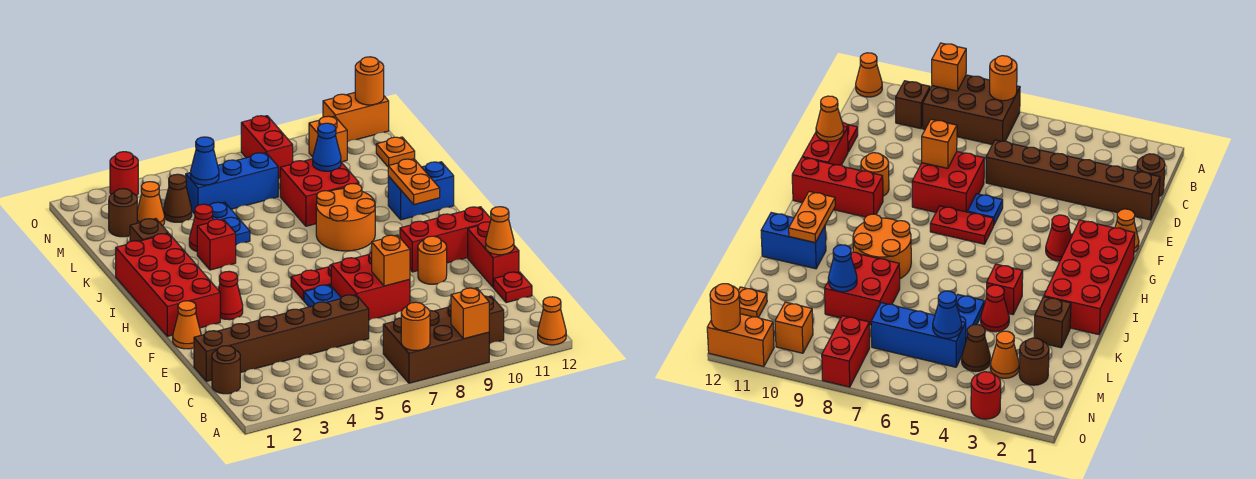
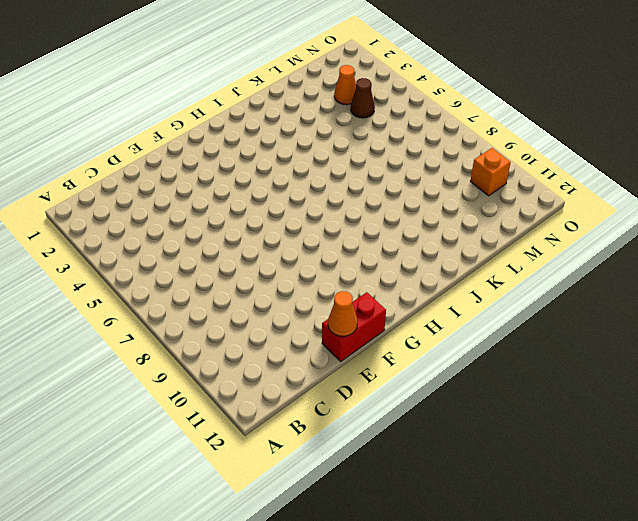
none -> brown 2x3 brick [383,305,489,383]
none -> orange 1x1 cone [538,297,566,345]
none -> brown 1x1 brick [485,296,504,344]
none -> brown 1x1 round brick [212,346,240,394]

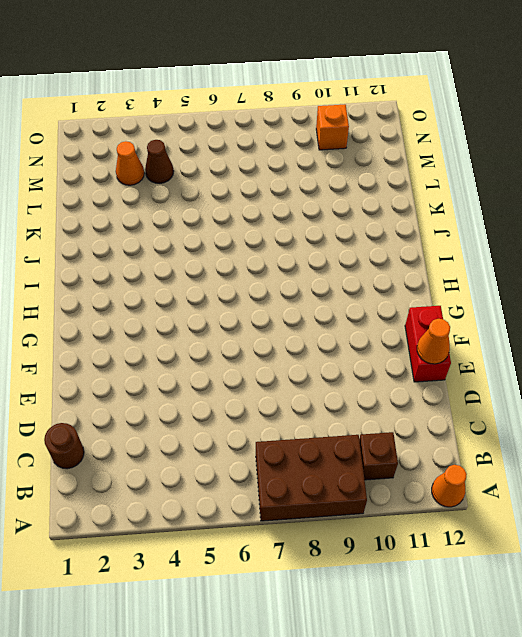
none -> brown 1x6 brick [194,295,369,381]
none -> red 1x1 plate [494,272,532,303]
none -> red 2x2 brick [331,252,410,320]
none -> orange 1x1 cone [173,301,201,349]

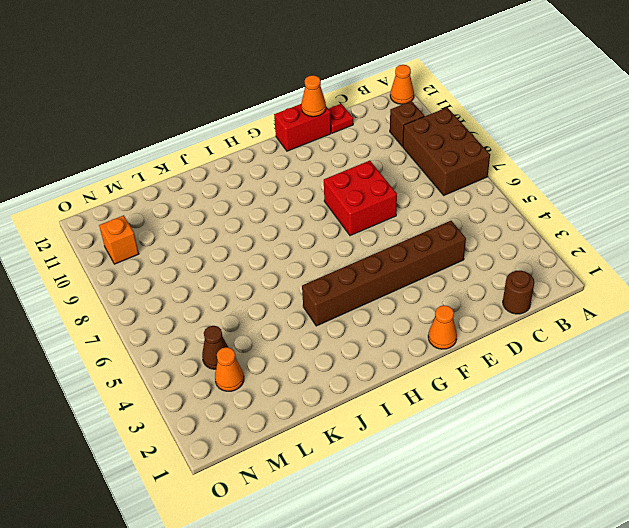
brown 1x6 brick [302,221,466,326] -> brown 1x6 brick turned to [194,295,369,381]
none -> blue 1x1 plate [304,285,341,307]
none -> orange 1x1 round brick [418,236,447,284]
none -> red 2x4 brick [116,233,220,336]
none -> red 1x1 cone [218,271,243,320]

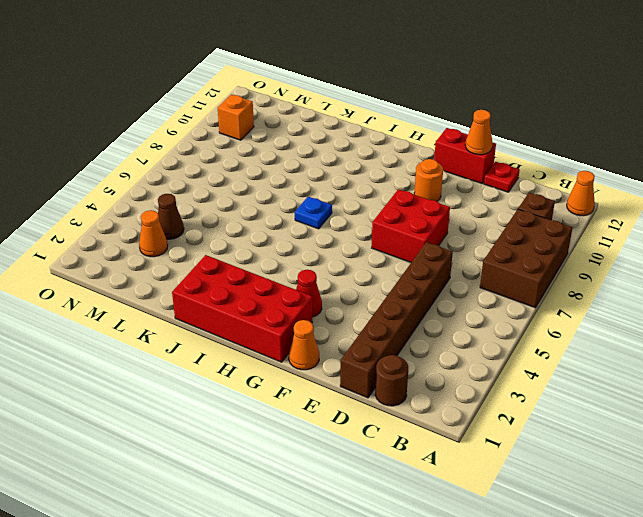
blue 1x1 plate [295,197,332,229] -> blue 1x1 plate moved to [304,285,341,307]
none -> red 1x2 plate [291,263,334,301]
none -> red 1x3 brick [400,207,491,272]
none -> orange 2x2 round brick [316,184,375,251]
none -> red 1x1 brick [197,219,236,270]

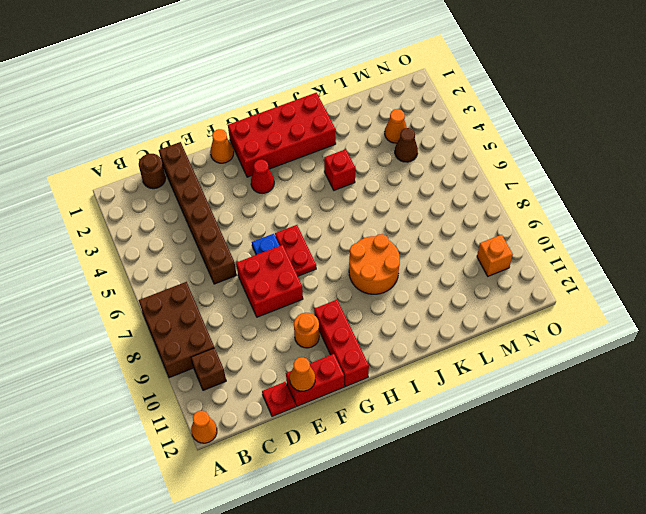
none -> blue 1x2 brick [388,162,454,220]
none -> brown 1x1 brick [130,219,168,241]
none -> red 1x1 cone [189,204,213,251]
none -> blue 1x2 plate [210,202,250,245]

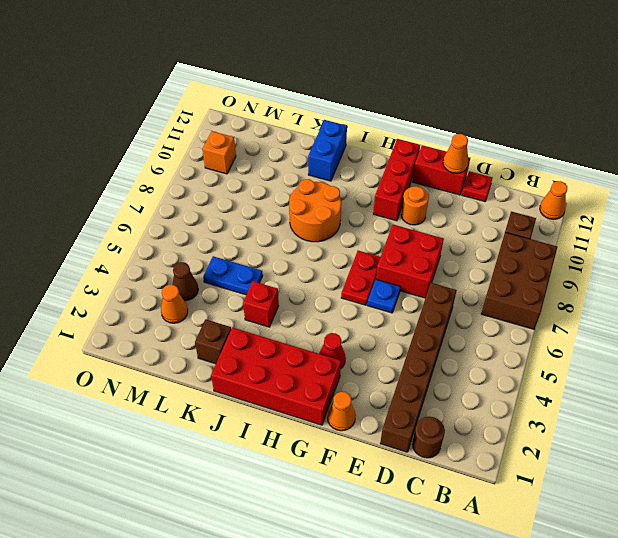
none -> red 1x1 cone [189,204,213,251]
none -> red 2x2 brick [280,159,359,226]
none -> brown 1x1 round brick [109,189,137,237]
none -> blue 1x3 brick [186,153,278,214]

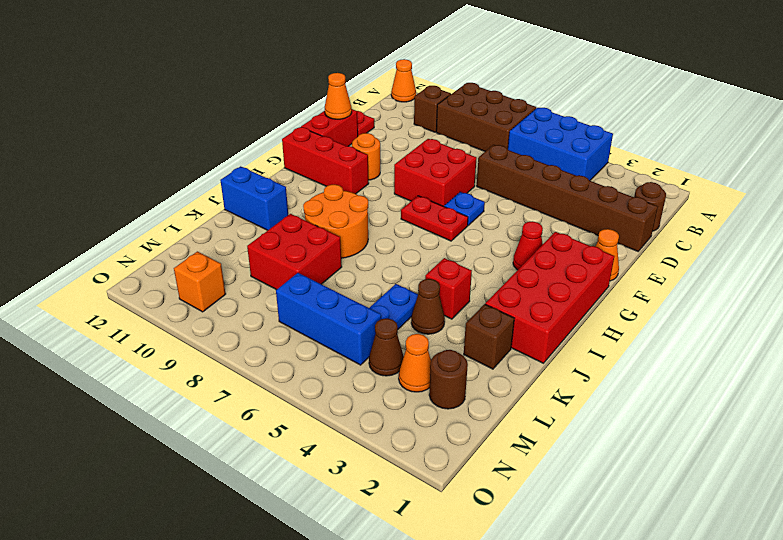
blue 2x3 brick [508,108,613,181] -> none
brown 1x1 cone [411,279,445,334] -> red 1x1 cone [189,204,213,251]
none -> orange 1x1 plate [376,137,415,166]
none -> red 1x2 brick [241,116,293,178]
none -> red 1x1 round brick [110,152,138,196]
none -> orange 1x2 brick [323,93,389,142]

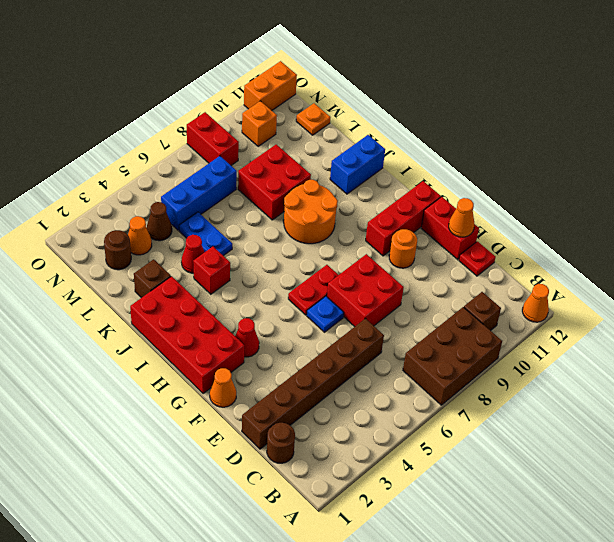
none -> red 1x1 round brick [110,152,138,196]
none -> orange 1x1 round brick [401,302,430,350]
none -> orange 1x1 brick [451,288,489,339]
none -> orange 1x1 brick [372,235,410,286]

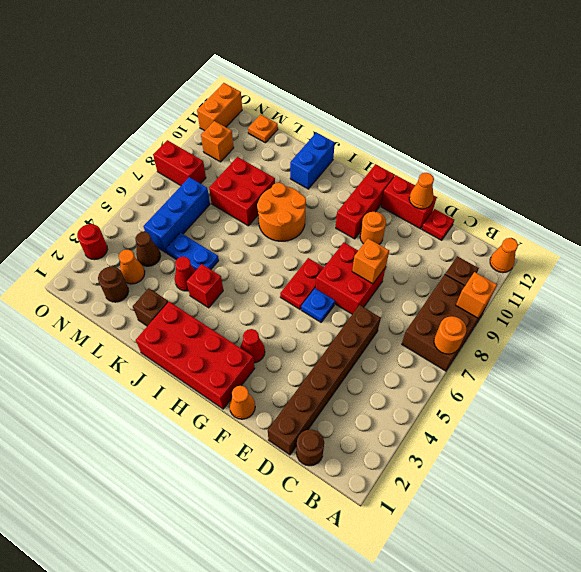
none -> orange 1x2 plate [388,159,440,204]
none -> blue 1x1 cone [313,123,341,171]
none -> blue 1x1 cone [191,137,219,185]
none -> orange 1x1 round brick [355,57,384,105]

